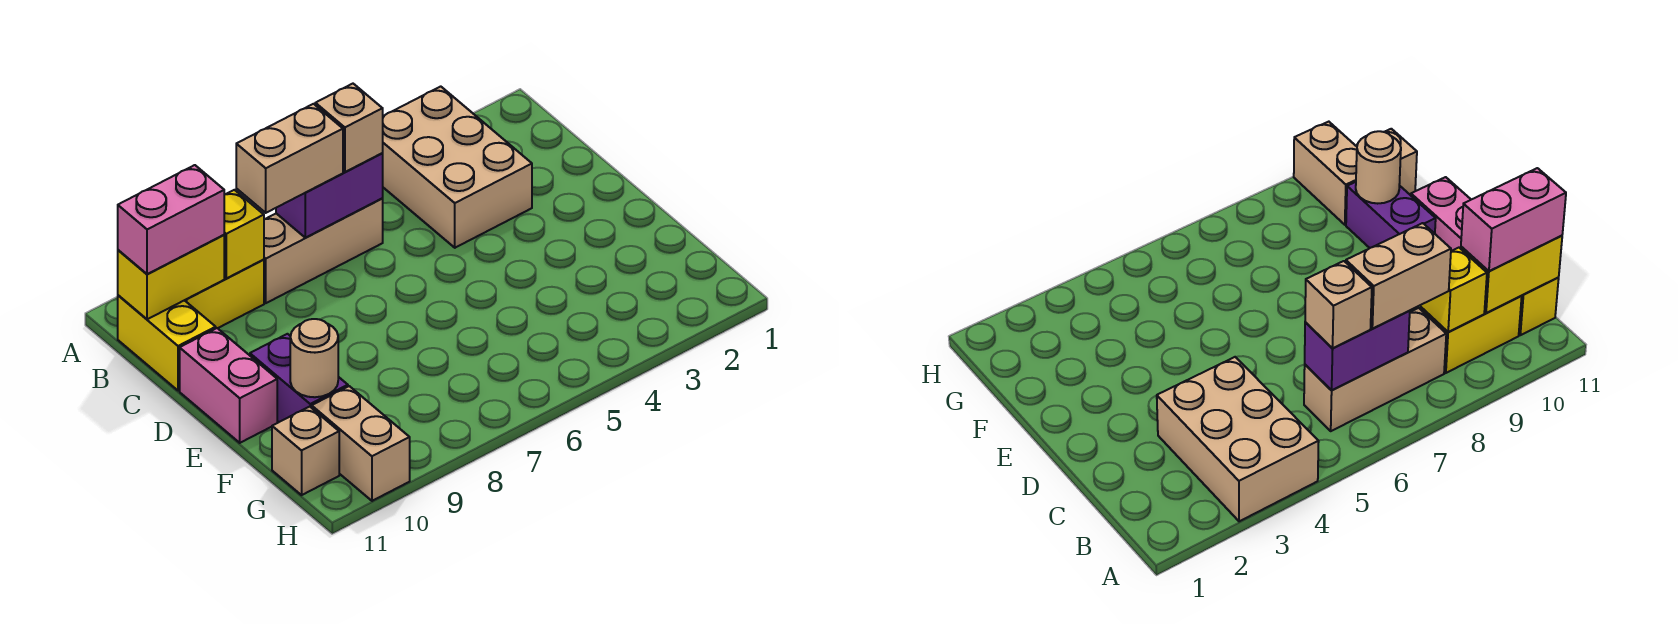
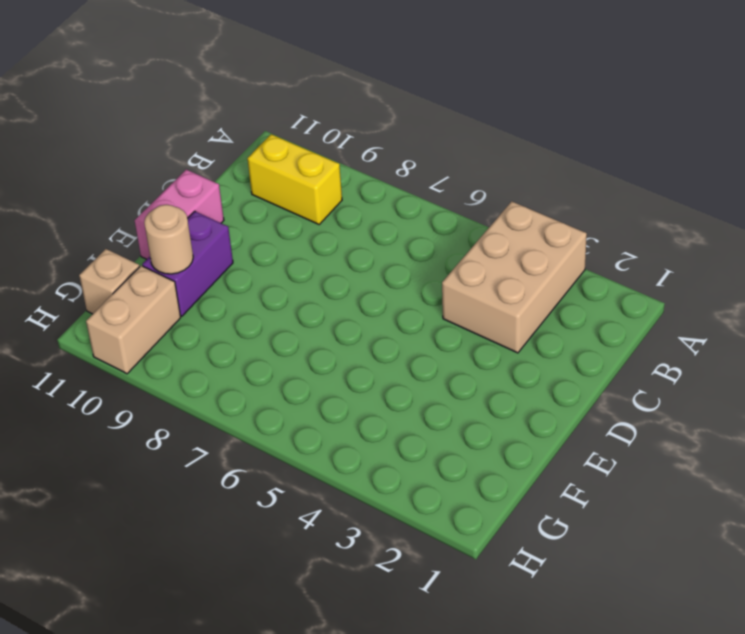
none -> tan 1x3 brick [264,199,383,303]
none -> yellow 1x2 brick [118,295,216,391]
none -> purple 1x2 brick [276,153,383,238]

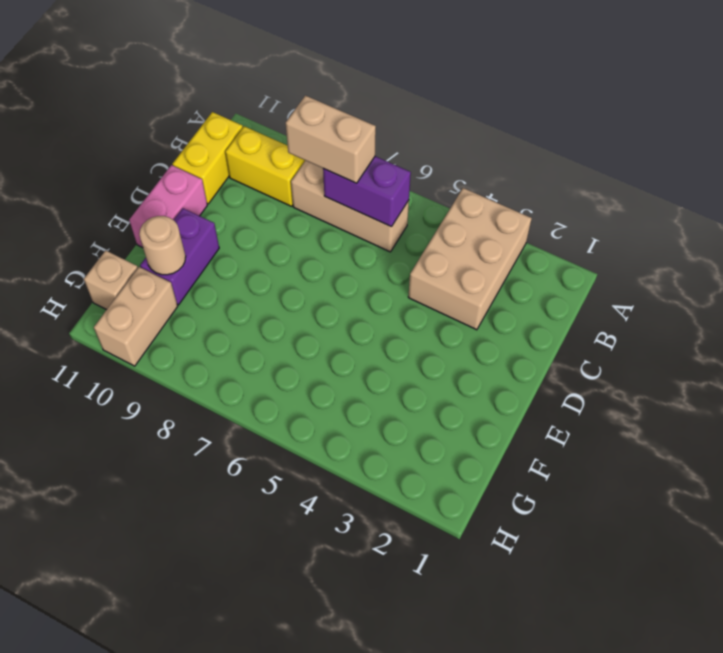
none -> yellow 1x1 brick [224,190,264,278]
none -> yellow 1x2 brick [118,235,224,319]
none -> tan 1x1 brick [315,84,383,172]

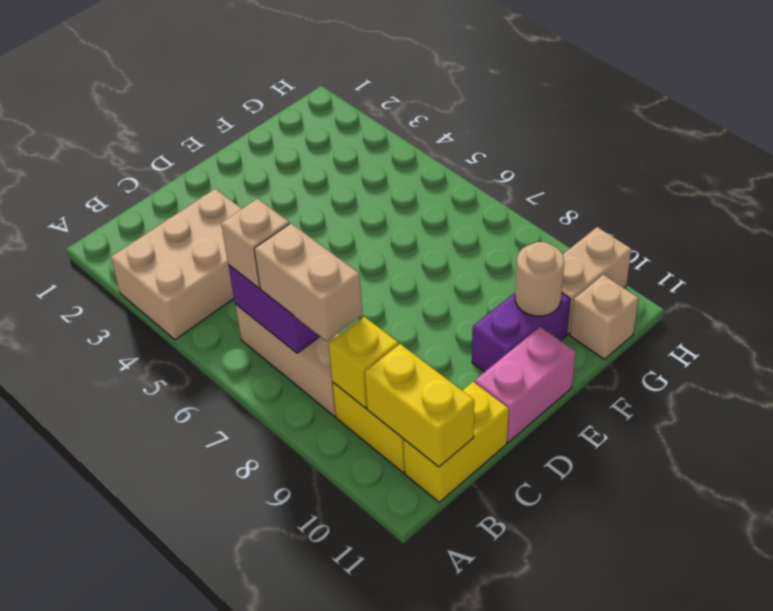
none -> pink 1x2 brick [118,165,224,274]

